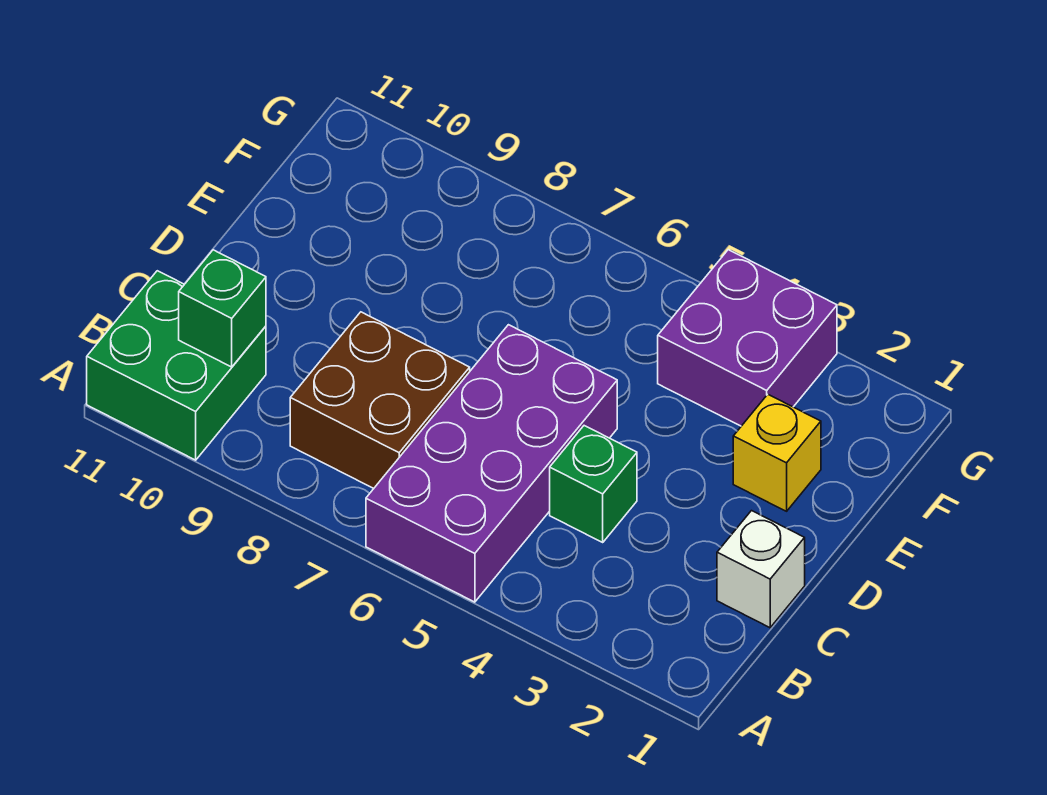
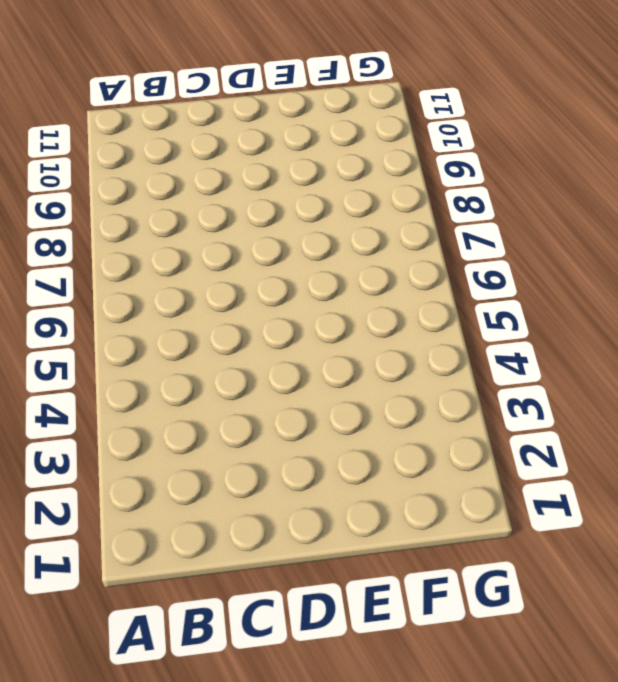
none -> purple 2x4 brick [366,325,617,602]
none -> green 2x2 brick [87,271,266,460]

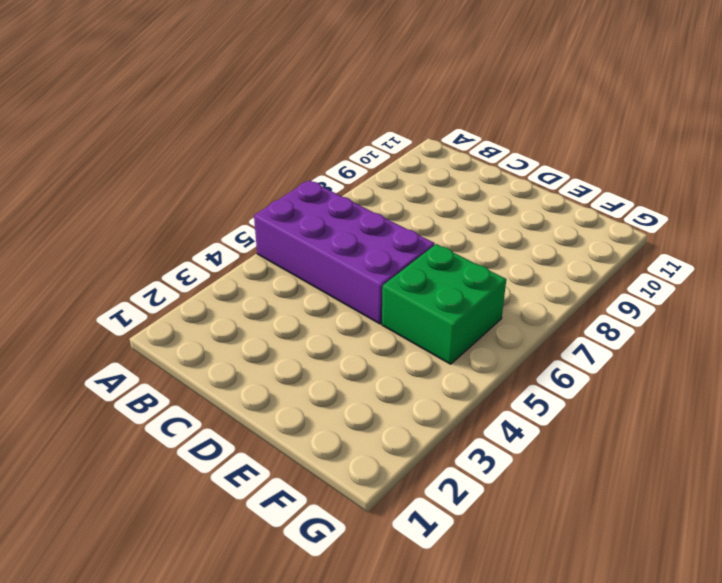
green 2x2 brick [382,244,506,364] -> green 2x2 brick moved to [87,271,266,460]
none -> brown 2x2 brick [290,312,470,488]
none -> white 1x1 brick [717,511,805,628]

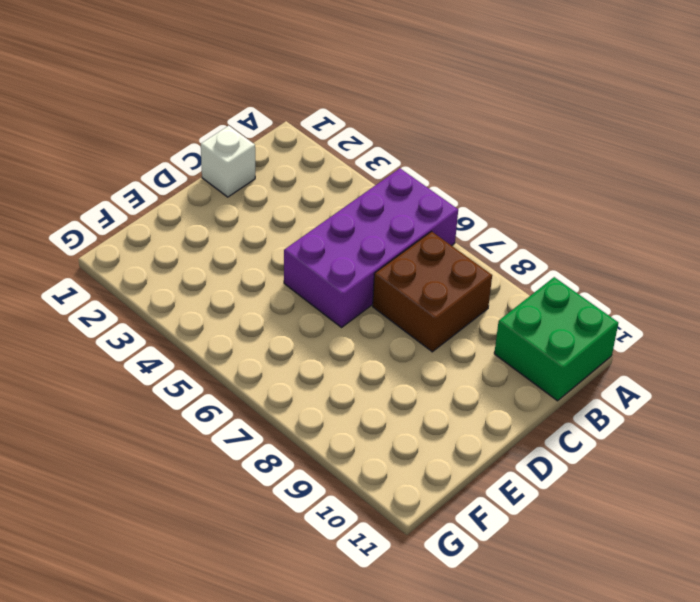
none -> green 1x1 brick [550,426,637,542]
none -> yellow 1x1 brick [733,394,821,511]

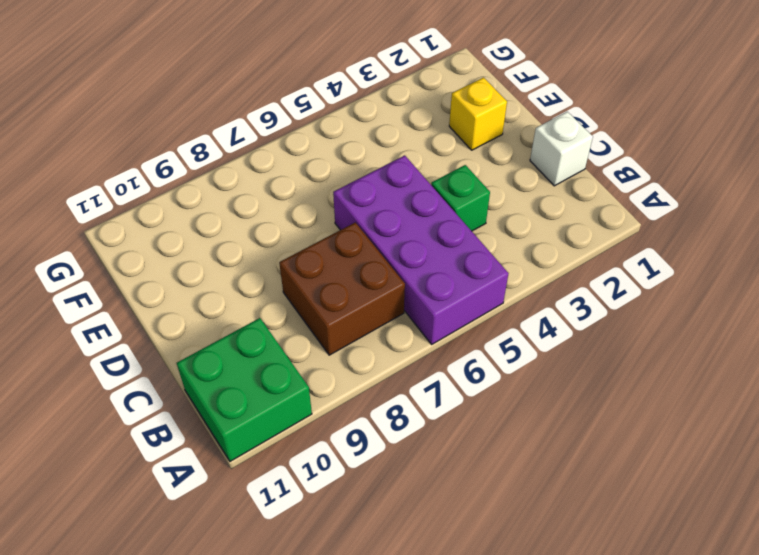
none -> purple 2x2 brick [658,250,837,426]
none -> green 1x1 brick [179,250,266,367]

